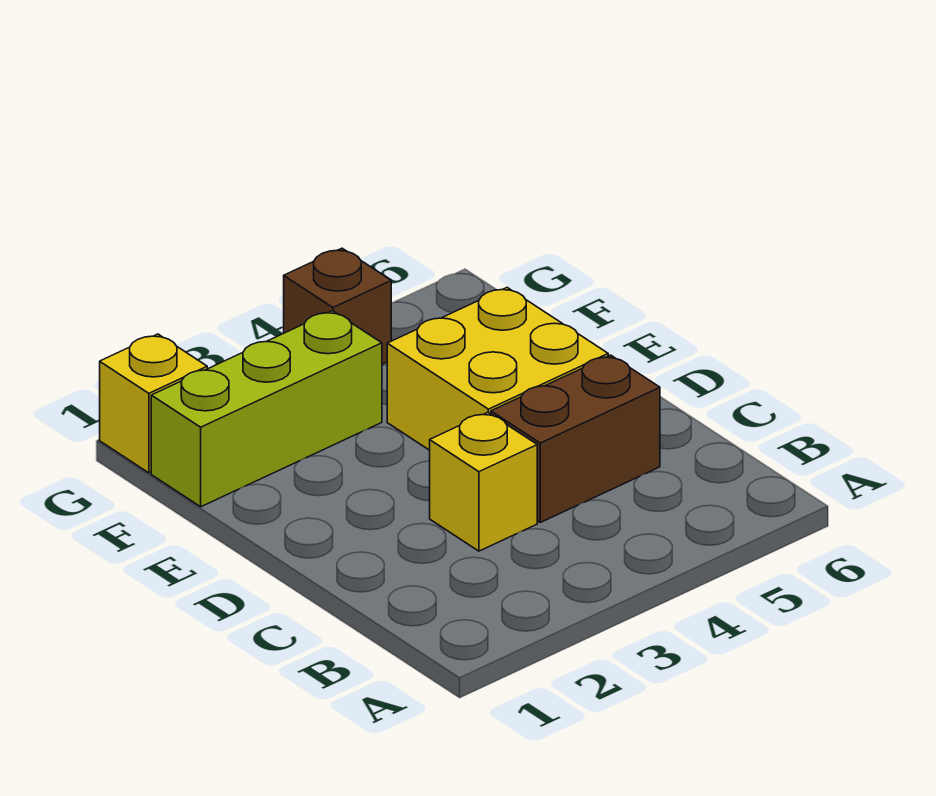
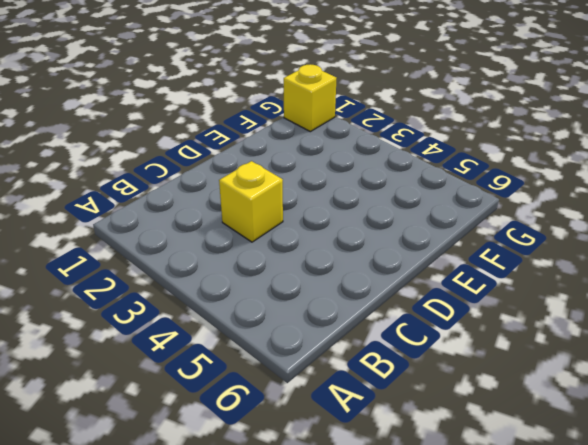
none -> brown 1x2 brick [491,355,660,522]
none -> yellow 2x2 brick [387,288,608,450]

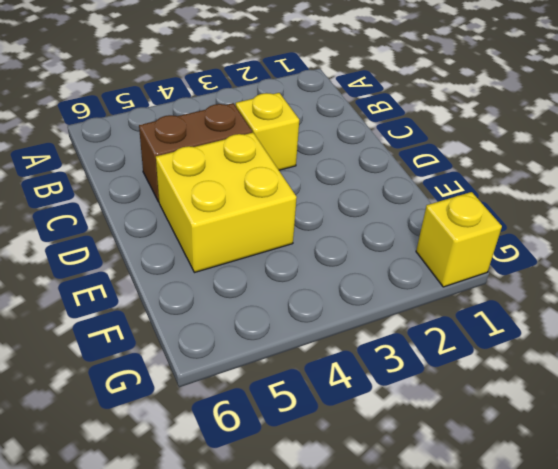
none -> lime 1x3 brick [151,311,382,507]
none -> brown 1x1 brick [284,248,391,364]

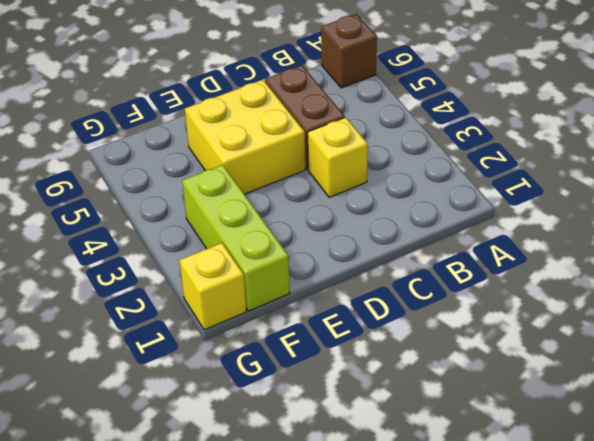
brown 1x1 brick [321,14,377,88] -> brown 1x1 brick moved to [284,248,391,364]

